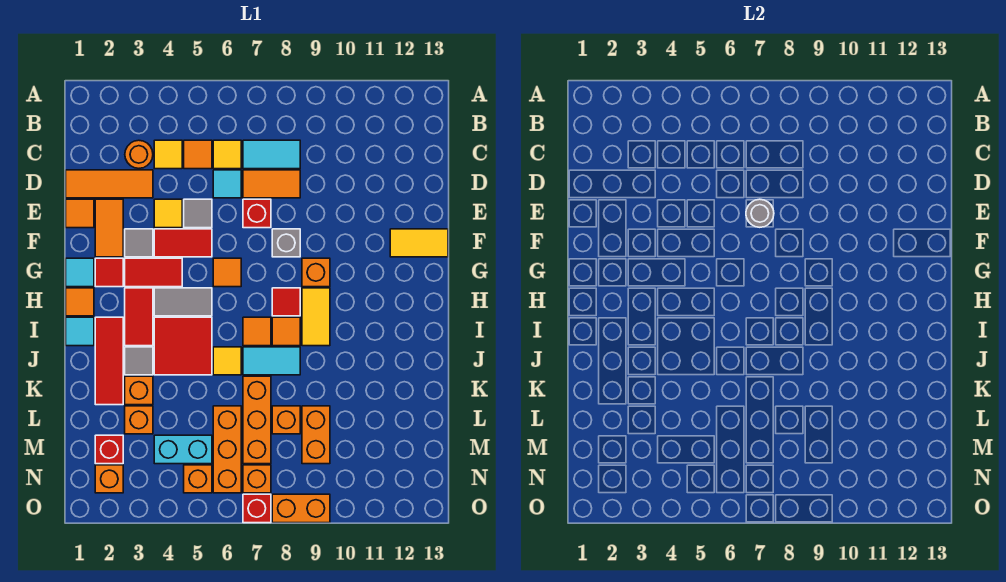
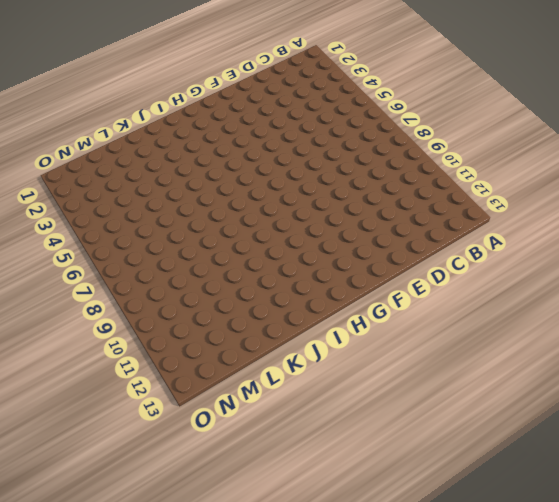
none -> orange 1x1 round brick [125,140,153,168]
none -> yellow 1x1 tile [154,140,182,169]
none -> orange 1x1 tile [184,140,212,169]
none -> yellow 1x1 tile [213,140,241,169]

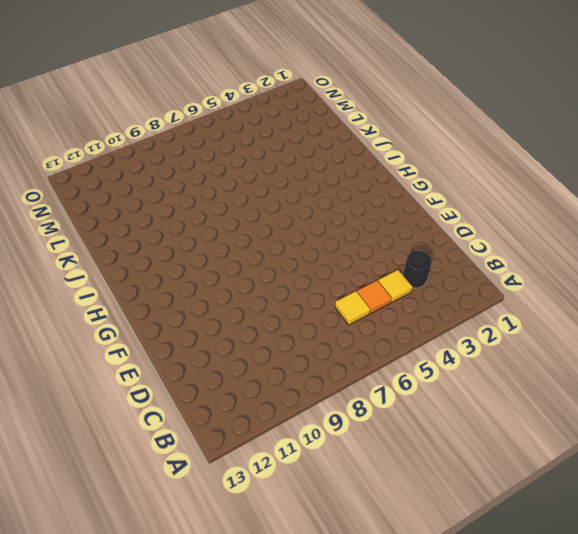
black 1x1 round brick [403,251,432,288] -> orange 1x1 round brick [125,140,153,168]
none -> cyan 1x2 tile [243,140,300,169]
none -> orange 1x3 tile [66,170,153,198]
none -> cyan 1x1 tile [213,170,241,198]
none -> orange 1x2 tile [243,170,300,198]

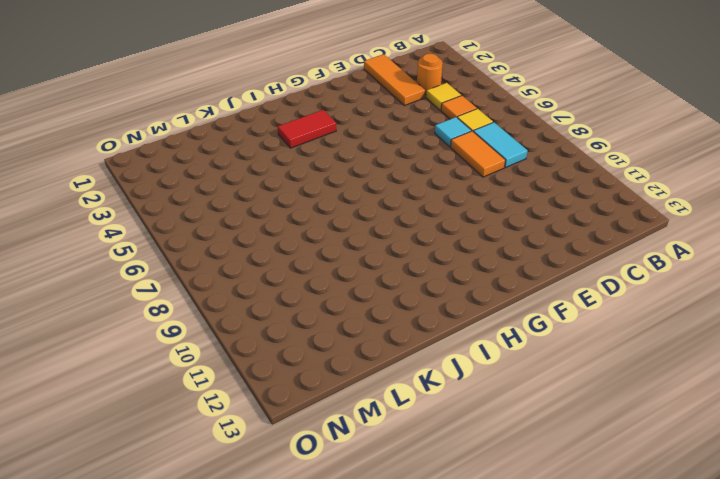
none -> orange 1x1 tile [66,199,94,228]
none -> orange 1x2 tile [95,199,123,257]
none -> yellow 1x1 tile [154,199,182,228]
none -> grey 1x1 tile [184,199,212,228]

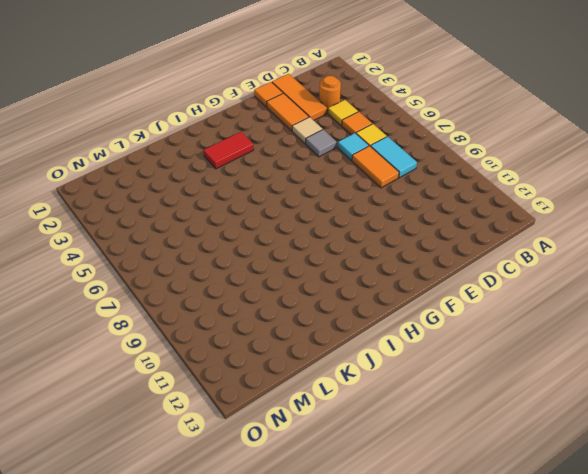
orange 1x2 tile [267,93,309,131] -> orange 1x2 tile turned to [95,199,123,257]
tan 1x1 tile [292,117,323,144] -> yellow 1x1 tile [154,199,182,228]
none -> red 1x1 brick [243,199,271,228]
none -> grey 1x1 tile [125,229,153,257]
none -> red 1x2 tile [154,229,212,257]
none -> grey 1x1 brick [272,229,300,257]

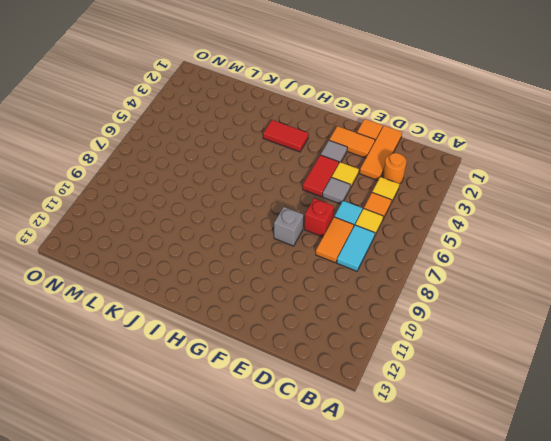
none -> yellow 1x2 tile [390,229,448,257]
none -> cyan 1x1 tile [66,258,94,287]
none -> red 1x1 tile [95,258,123,287]
none -> red 1x2 tile [125,258,182,287]

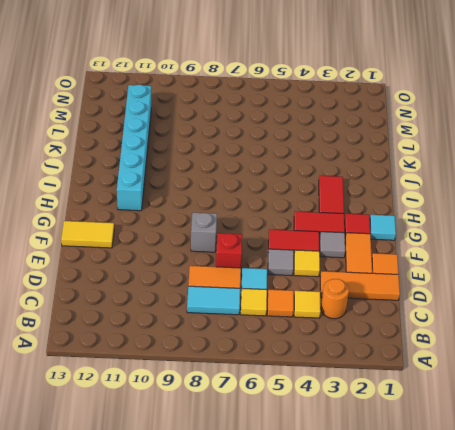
cyan 1x6 brick [117,85,151,211] -> none
none -> orange 1x1 tile [213,258,241,287]
none -> orange 1x1 brick [302,258,330,287]
none -> orange 1x1 tile [66,288,94,316]
none -> grey 1x2 tile [154,288,212,316]

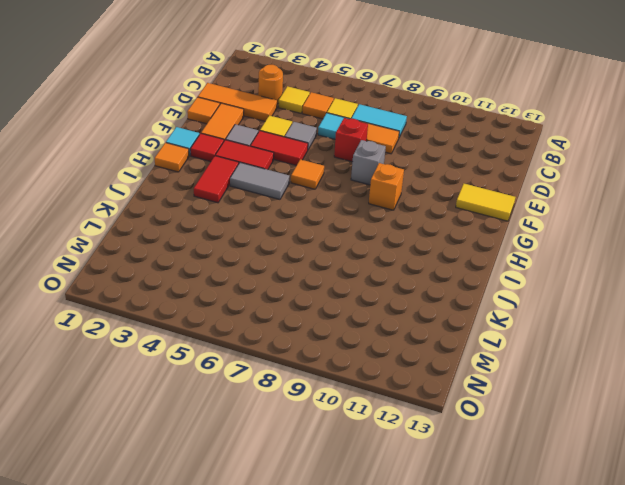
none -> red 1x1 tile [272,288,300,316]
none -> yellow 1x2 tile [302,288,330,346]
none -> cyan 1x1 tile [66,317,94,346]
none -> red 1x3 tile [95,317,123,405]

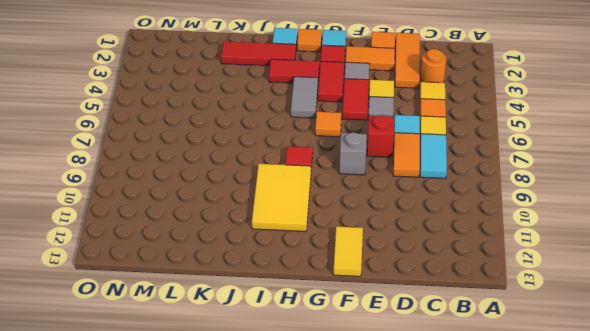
yellow 2x3 tile [252,164,311,232] -> yellow 1x2 tile [302,288,330,346]
none -> orange 1x1 brick [302,258,330,287]
none -> red 2x2 tile [154,317,212,375]
none -> orange 1x1 tile [243,317,271,346]
none -> orange 1x1 tile [272,317,300,346]

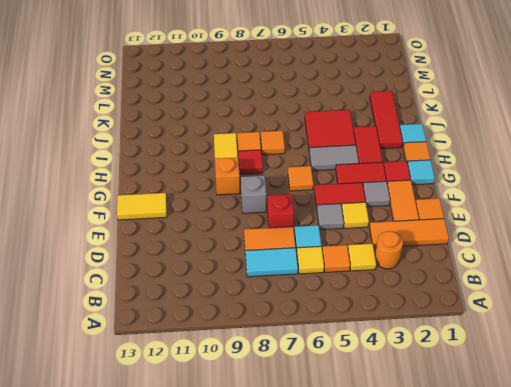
none -> grey 1x1 tile [125,347,153,375]
none -> yellow 1x1 tile [213,347,241,375]
none -> cyan 1x2 tile [243,347,300,375]
none -> orange 1x1 brick [125,376,153,405]

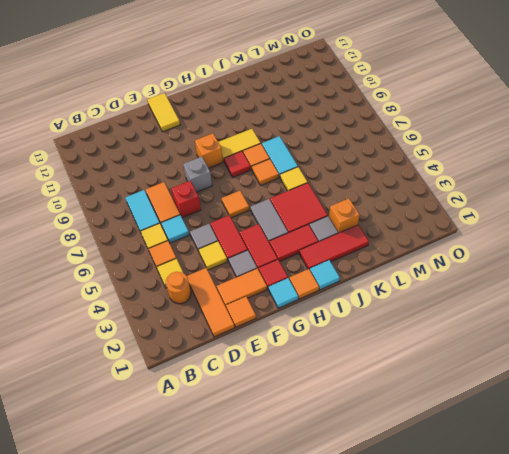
none -> orange 1x3 brick [243,376,271,464]
none -> orange 1x1 brick [125,406,153,434]
none -> orange 1x3 brick [213,406,241,493]
none -> orange 1x1 brick [272,406,300,434]

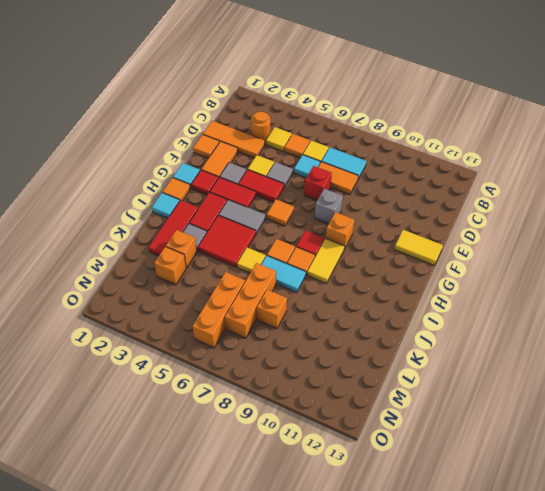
none -> orange 1x2 brick [302,406,330,464]
none -> red 1x1 brick [95,435,123,464]
none -> cyan 1x2 brick [154,435,212,464]
none -> orange 1x1 brick [95,465,123,493]

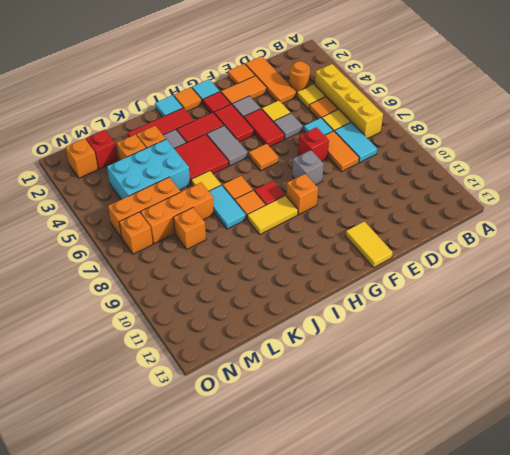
yellow 1x4 brick [315,64,383,139] -> none
cyan 2x3 brick [107,139,190,199] -> cyan 1x2 brick [154,435,212,464]
none -> orange 1x2 brick [302,406,330,464]
none -> orange 1x1 brick [184,465,212,493]
none -> red 1x1 brick [243,494,271,523]
none -> orange 1x2 brick [272,494,330,523]

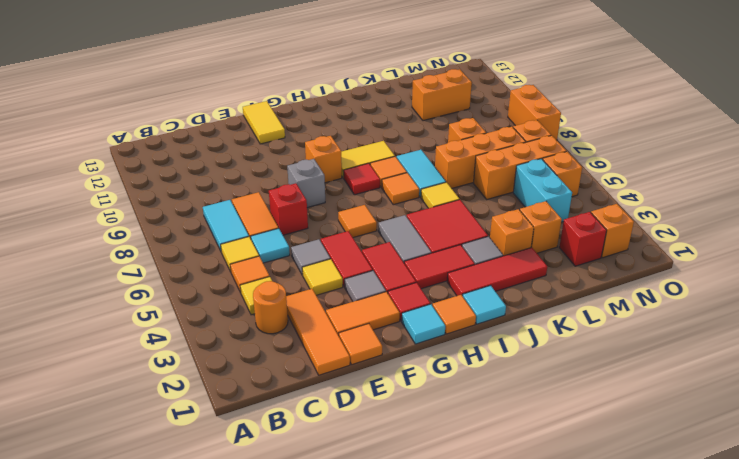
orange 1x2 brick [412,69,472,121] -> orange 1x2 brick moved to [302,406,330,464]
none -> red 1x1 brick [243,494,271,523]
none -> grey 1x1 round brick [746,199,774,227]

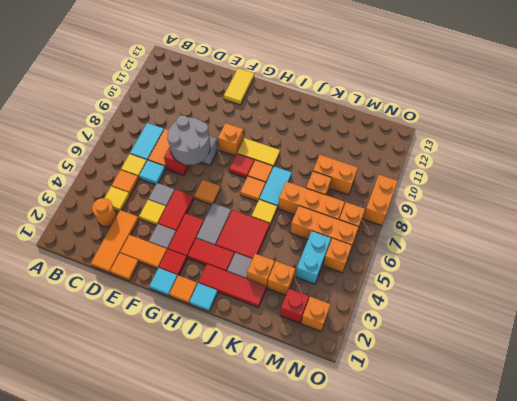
grey 2x2 round brick [167,115,210,165] -> grey 1x1 round brick [746,199,774,227]
none -> red 1x1 brick [243,494,271,523]

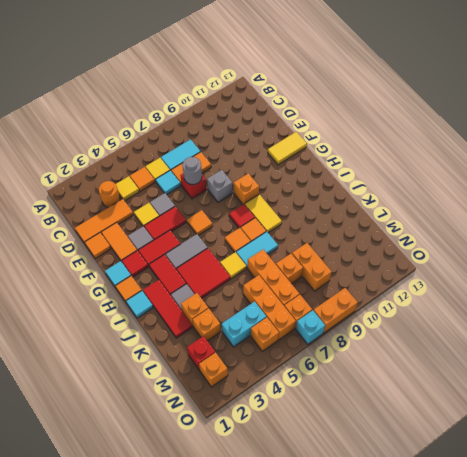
cyan 1x1 brick [296,310,325,344] -> red 1x1 brick [243,494,271,523]

